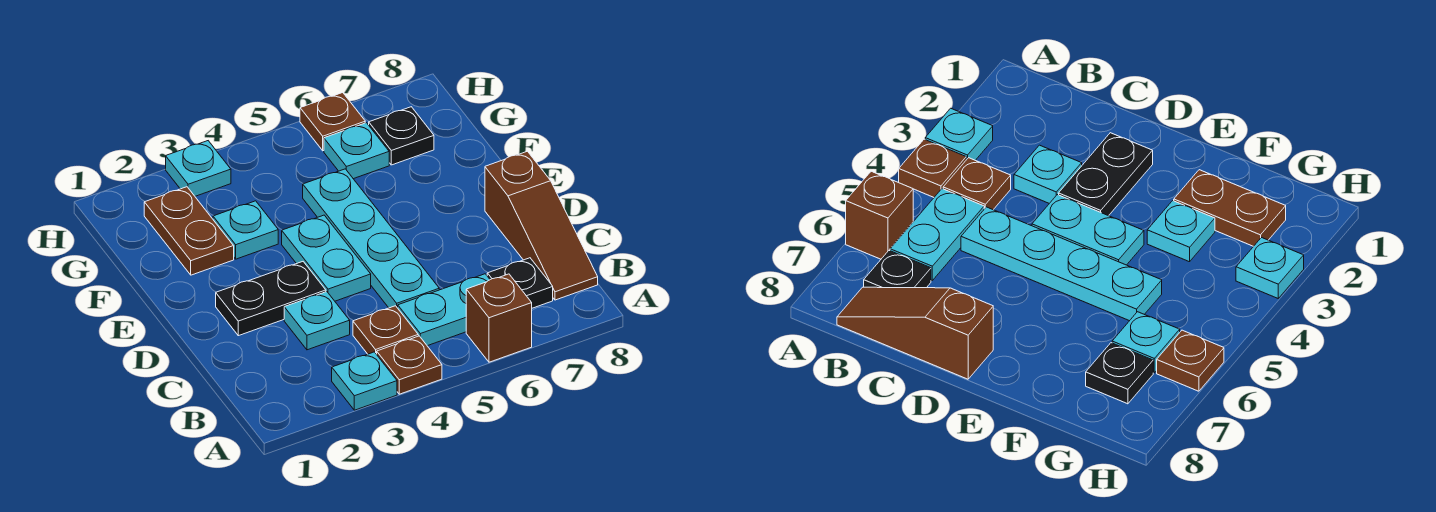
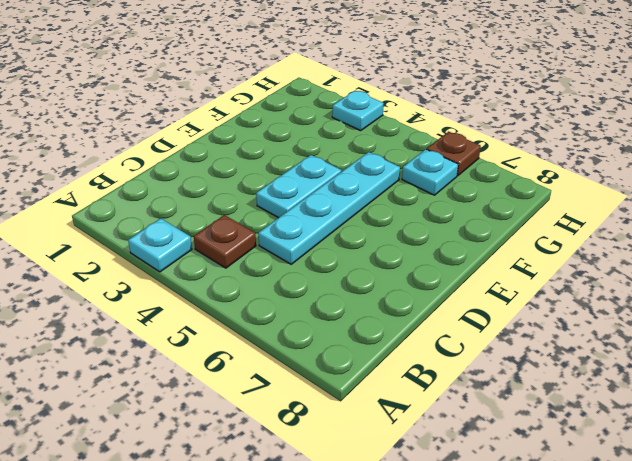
none -> brown 1x1 plate [377,336,442,394]
none -> brown 1x1 brick [466,274,532,362]
none -> cyan 1x2 plate [398,274,490,346]

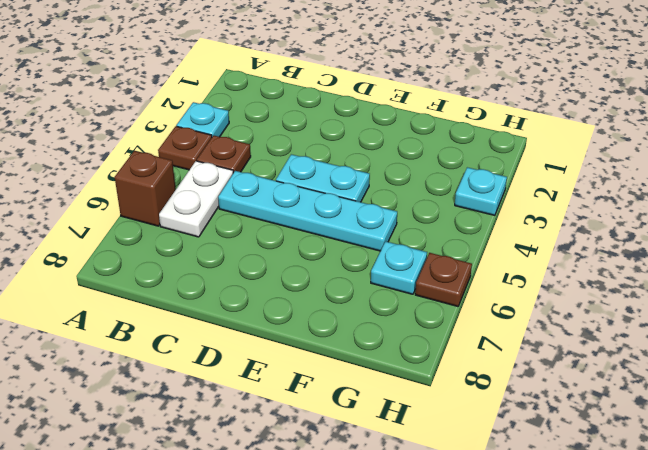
white 1x2 plate [159,161,233,237] -> cyan 1x2 plate [398,274,490,346]
none -> black 1x1 plate [487,258,553,308]
none -> brown 1x3 slope [485,151,598,300]
none -> cyan 1x1 plate [284,292,350,350]

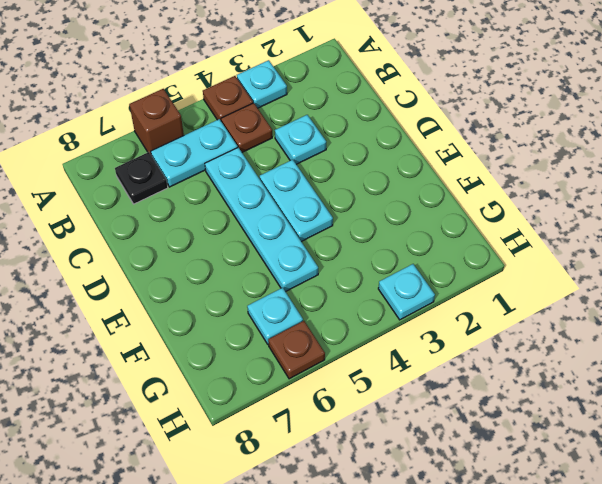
none -> brown 1x3 slope [485,151,598,300]
none -> black 1x2 plate [216,262,326,336]
none -> brown 1x2 plate [144,187,234,275]

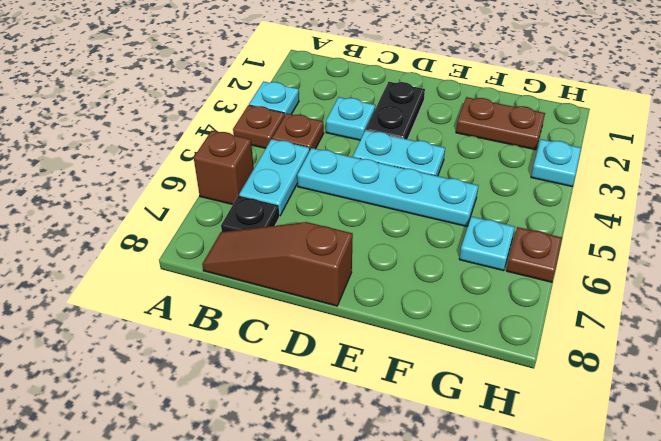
none -> cyan 1x1 plate [213,201,278,259]
none -> black 1x1 plate [369,107,434,165]

